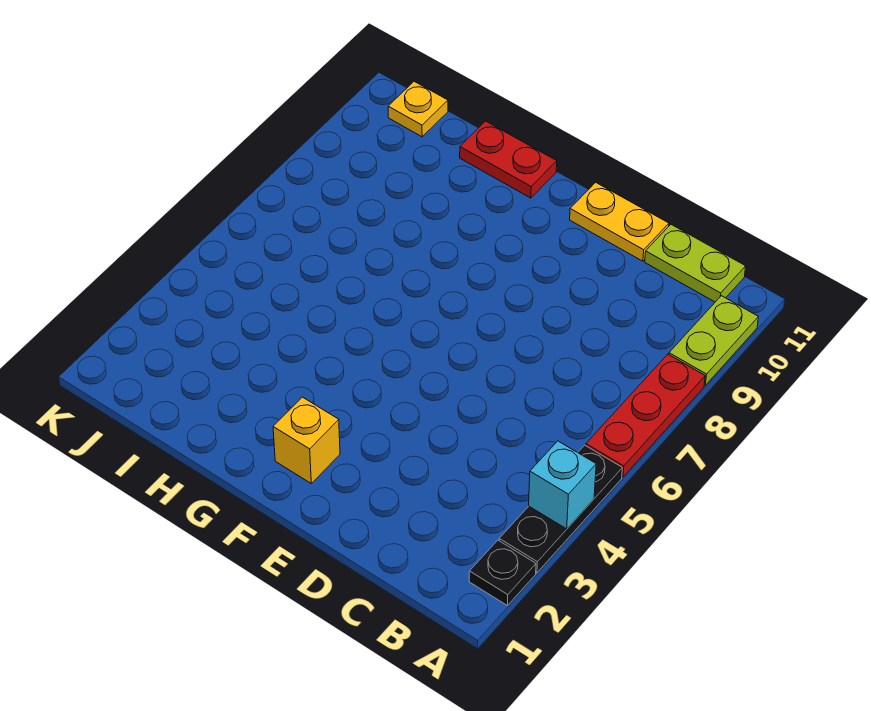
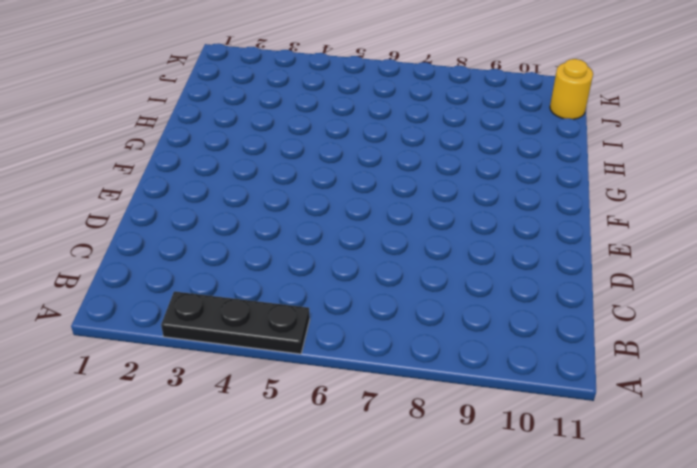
yellow 1x1 round brick [550,59,593,119] -> yellow 1x1 plate [388,81,448,137]
none -> black 1x1 plate [469,540,536,606]
none -> red 1x3 plate [586,354,705,477]

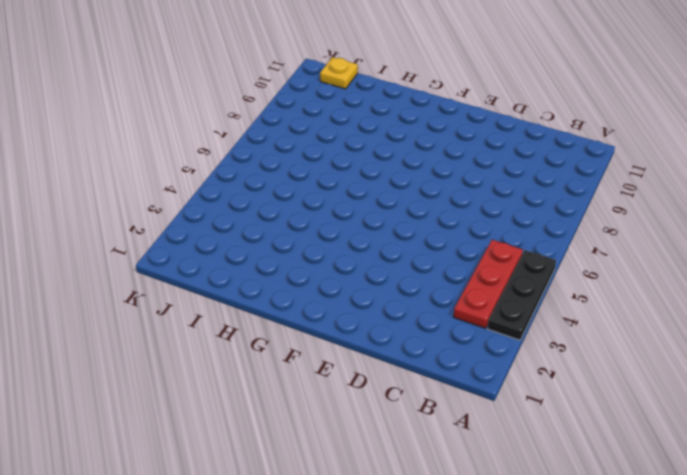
red 1x3 plate [454,240,523,328] -> red 1x3 plate moved to [586,354,705,477]
none -> black 1x1 plate [469,540,536,606]
none -> lime 1x2 plate [669,296,758,385]

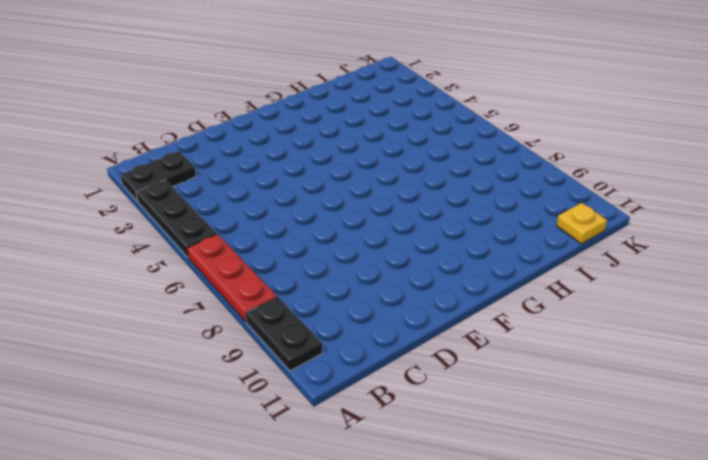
black 1x2 plate [121,151,196,201] -> black 1x1 plate [469,540,536,606]
black 1x2 plate [246,297,322,371] -> lime 1x2 plate [669,296,758,385]
none -> lime 1x2 plate [645,224,746,302]
none -> yellow 1x2 plate [570,182,669,261]

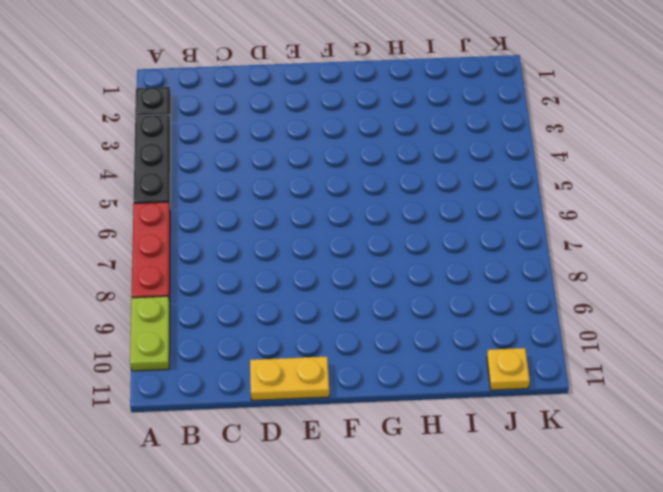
none -> lime 1x2 plate [645,224,746,302]
none -> yellow 1x1 brick [273,397,340,483]

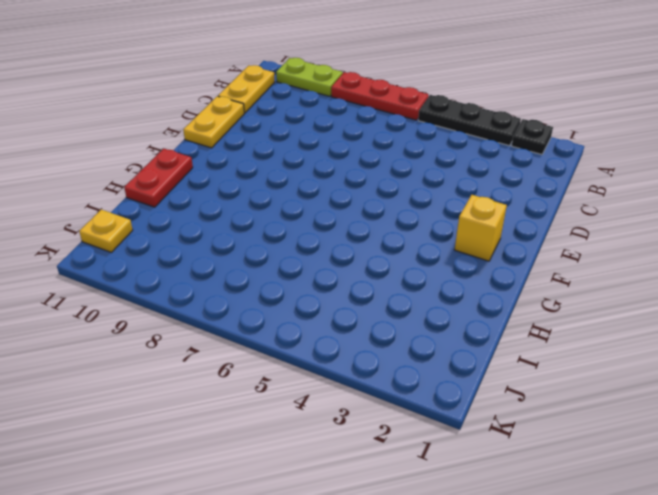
yellow 1x2 plate [218,65,275,113] -> lime 1x2 plate [645,224,746,302]
none -> cyan 1x1 brick [529,441,596,529]

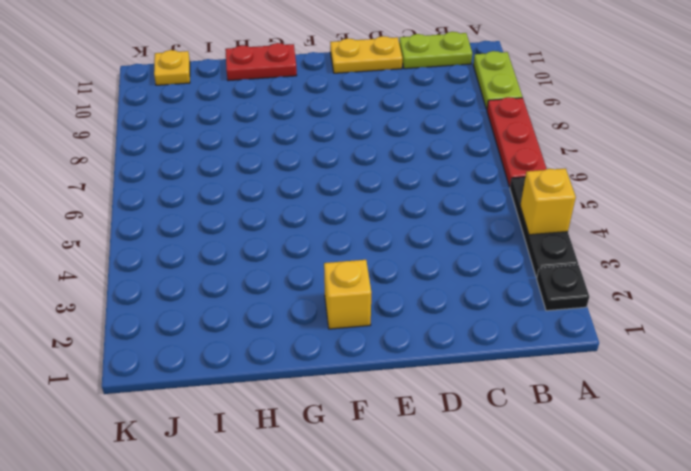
yellow 1x1 brick [520,168,576,235] -> cyan 1x1 brick [529,441,596,529]

